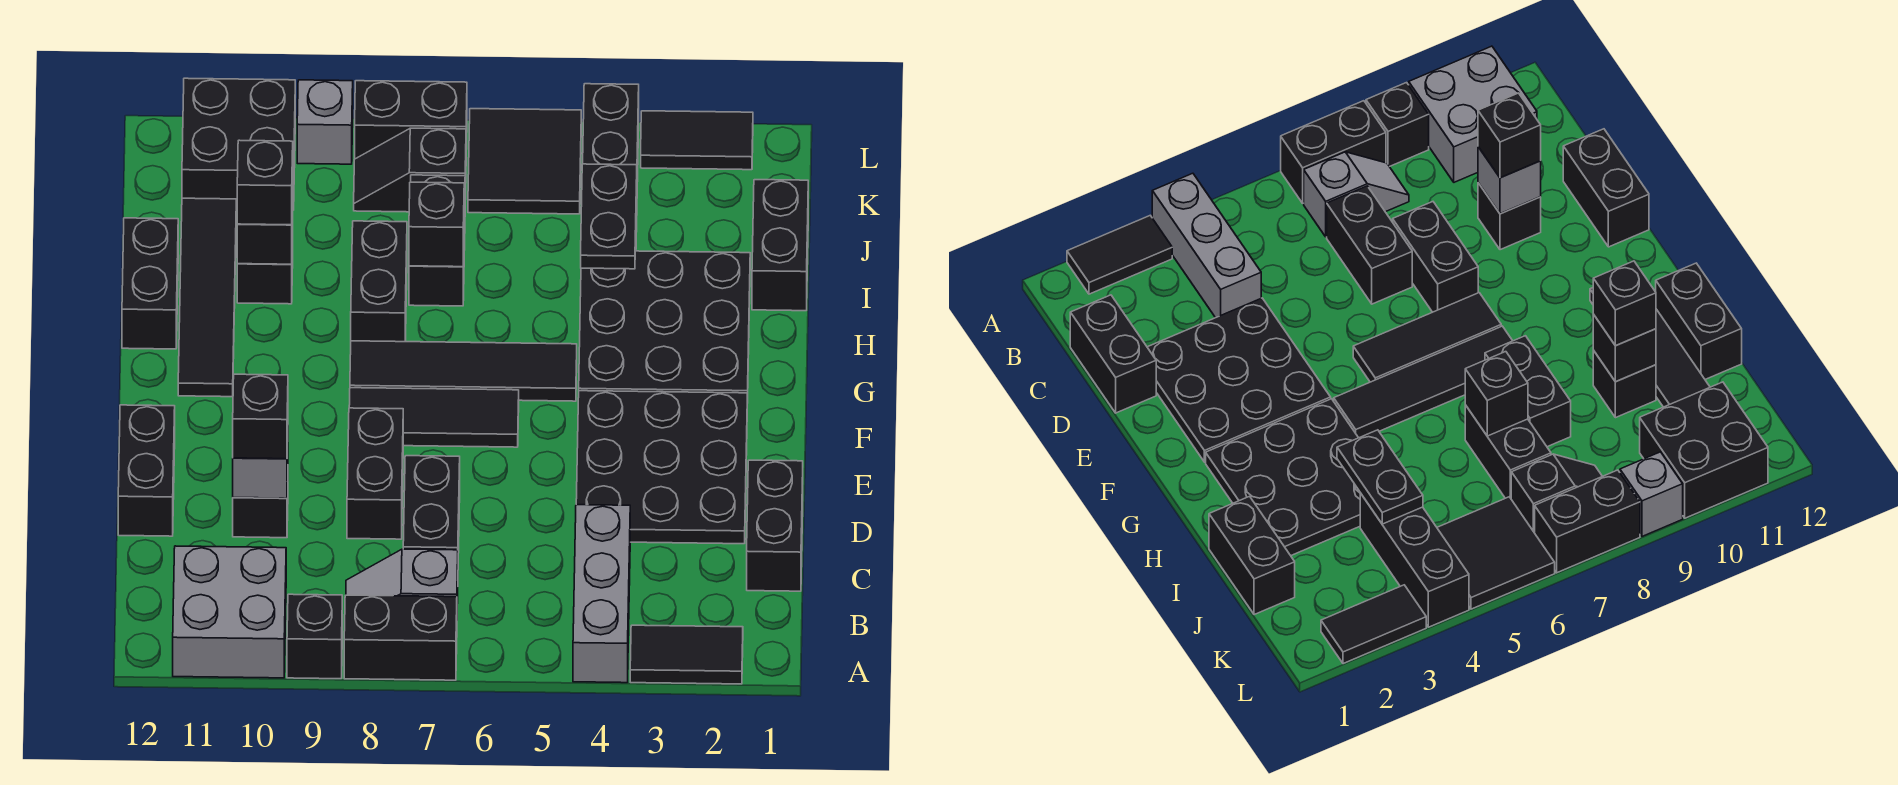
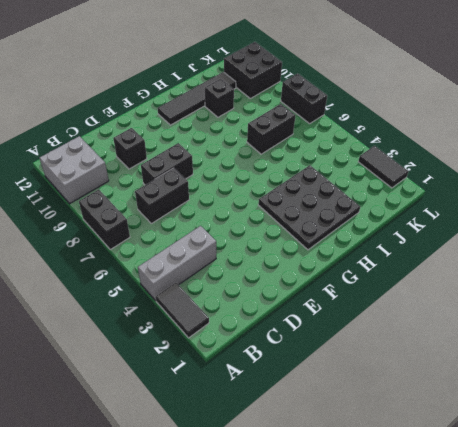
none -> black 1x1 brick [287,594,342,679]
none -> grey 1x2 slope [346,549,458,604]
none -> black 1x2 brick [747,460,803,591]
none -> black 3x3 plate [576,391,747,544]

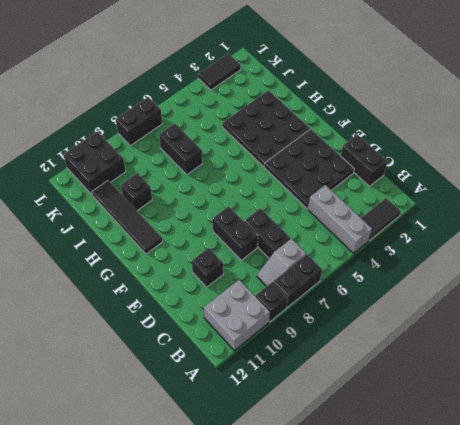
none -> black 1x2 brick [118,405,175,536]
none -> black 1x3 tile [349,388,519,447]
none -> black 1x4 tile [350,341,577,401]
none -> black 1x2 brick [351,221,407,342]

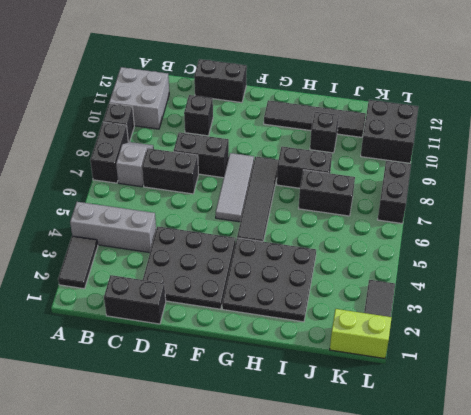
grey 1x3 tile [216,153,254,222] -> black 1x3 tile [349,388,519,447]
lime 1x2 brick [330,309,392,359] -> none
none -> black 1x2 brick [122,218,178,349]
none -> black 1x2 brick [752,180,808,311]
none -> black 1x3 brick [583,84,639,251]
none -> black 2x2 tile [468,109,581,214]

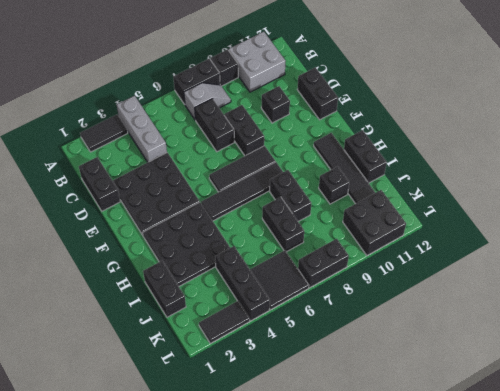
none -> black 1x2 slope [354,128,466,212]
none -> grey 1x1 brick [297,80,353,164]
none -> grey 1x1 brick [233,442,288,498]
none -> black 1x2 plate [581,164,637,269]

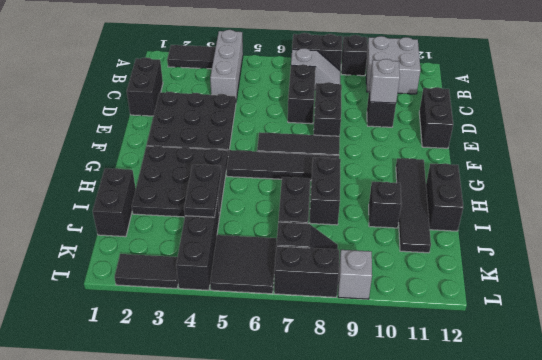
none -> black 2x2 brick [182,78,295,210]
none -> black 1x1 brick [409,182,464,267]
none -> black 1x1 brick [237,190,293,264]
none -> black 1x1 brick [233,374,288,459]

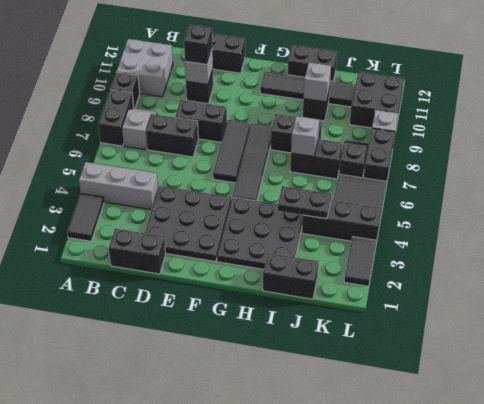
grey 1x1 brick [291,116,319,156] -> black 1x1 brick [409,182,464,267]
grey 1x1 brick [304,63,331,102] -> black 1x1 brick [237,190,293,264]
none -> black 1x1 brick [237,140,293,225]

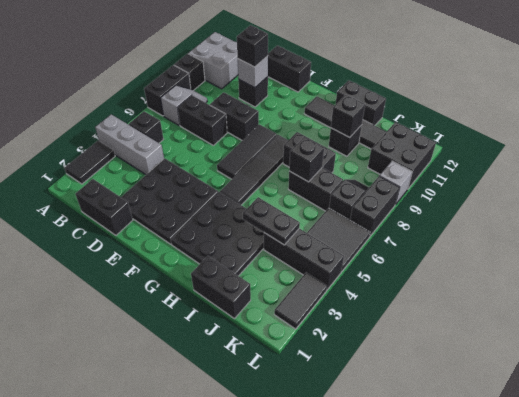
black 1x1 brick [129,111,164,143] -> black 1x1 brick moved to [237,140,293,225]

